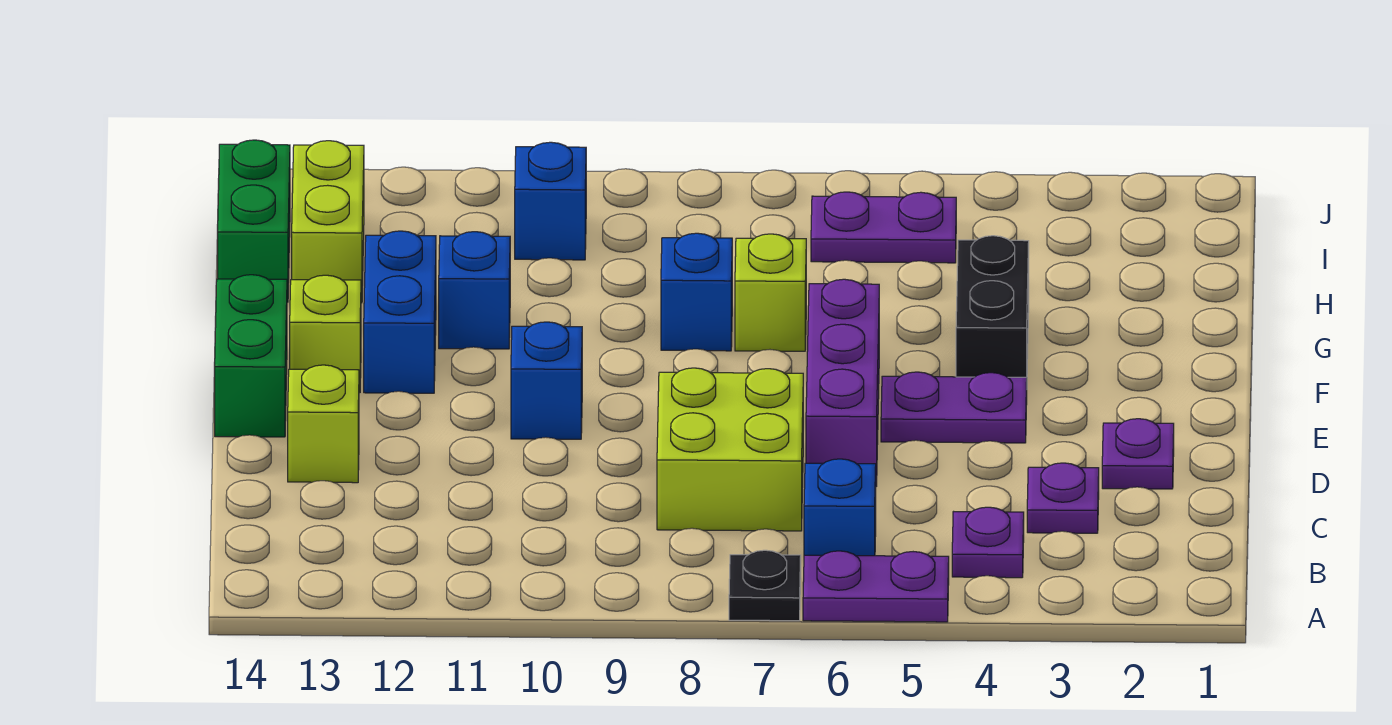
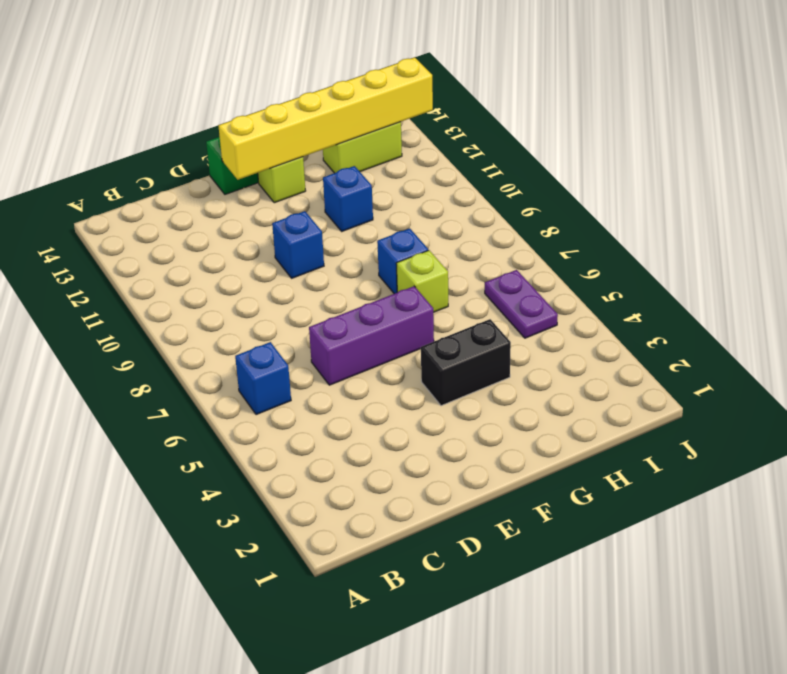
yellow 1x6 brick [219,57,433,180] -> none
none -> purple 1x2 plate [803,551,949,622]
none -> black 1x1 plate [729,550,801,621]
none -> purple 1x1 plate [952,507,1024,578]

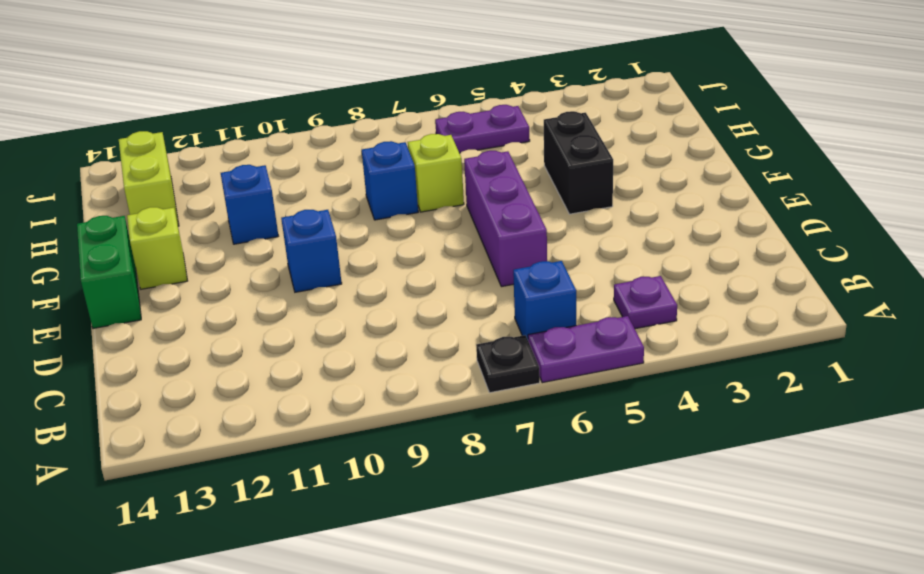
none -> purple 1x1 plate [1027,463,1099,533]
none -> lime 2x2 brick [657,368,803,531]
none -> purple 1x1 plate [1102,419,1174,489]

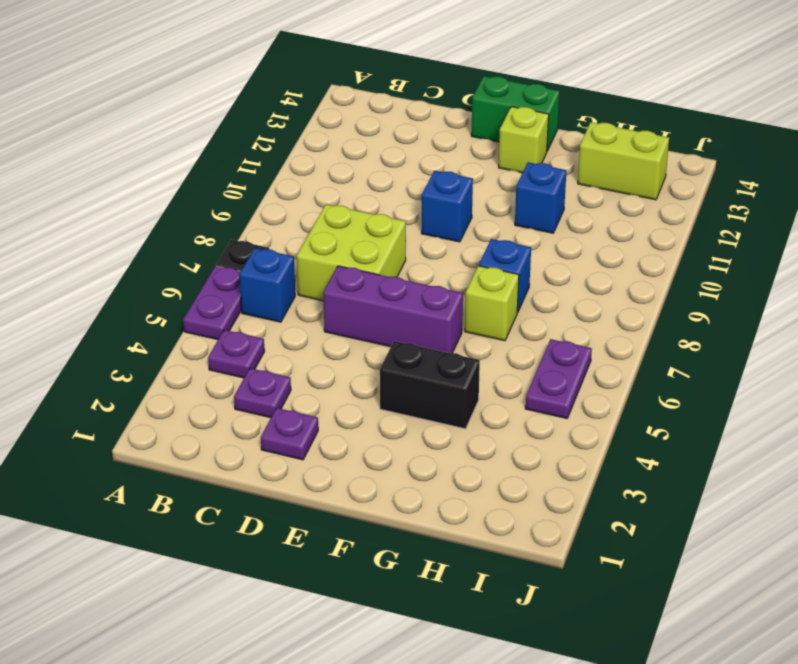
none -> lime 1x1 brick [288,365,359,483]
none -> purple 1x2 plate [881,372,1027,443]
none -> blue 1x2 brick [364,231,436,393]

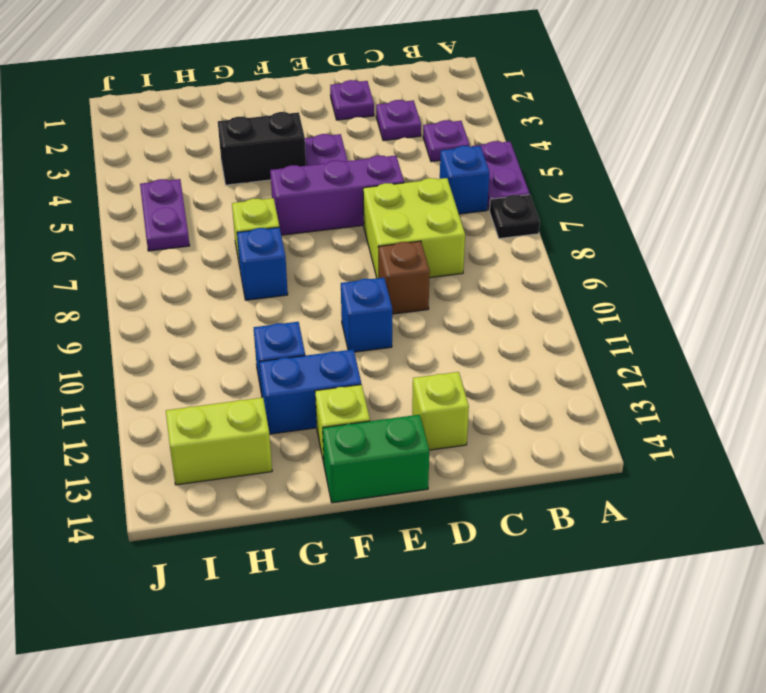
brown 1x1 brick [379,241,430,314] -> none
none -> green 1x2 brick [218,140,290,302]
none -> blue 1x1 brick [515,142,586,260]

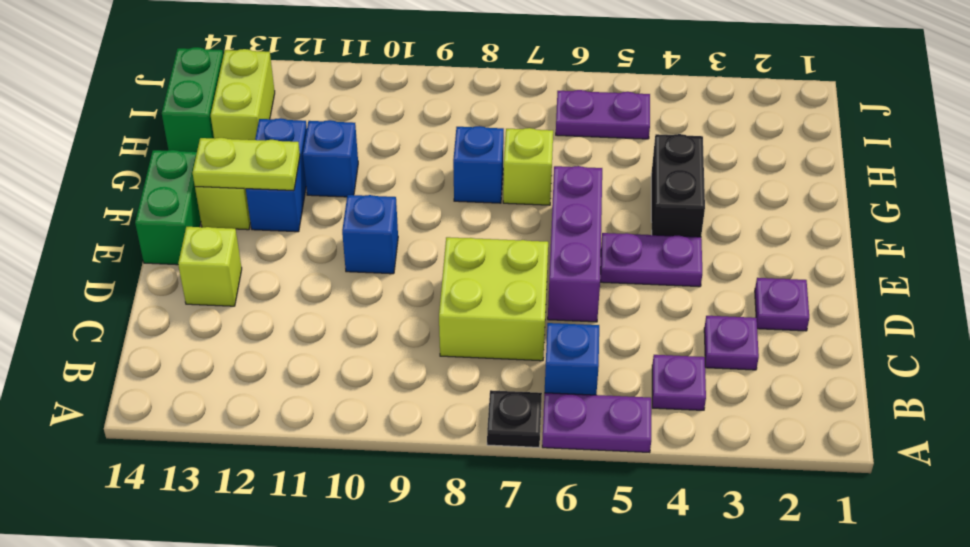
lime 1x2 plate [193,138,300,190] -> none
none -> blue 1x1 brick [515,142,586,260]

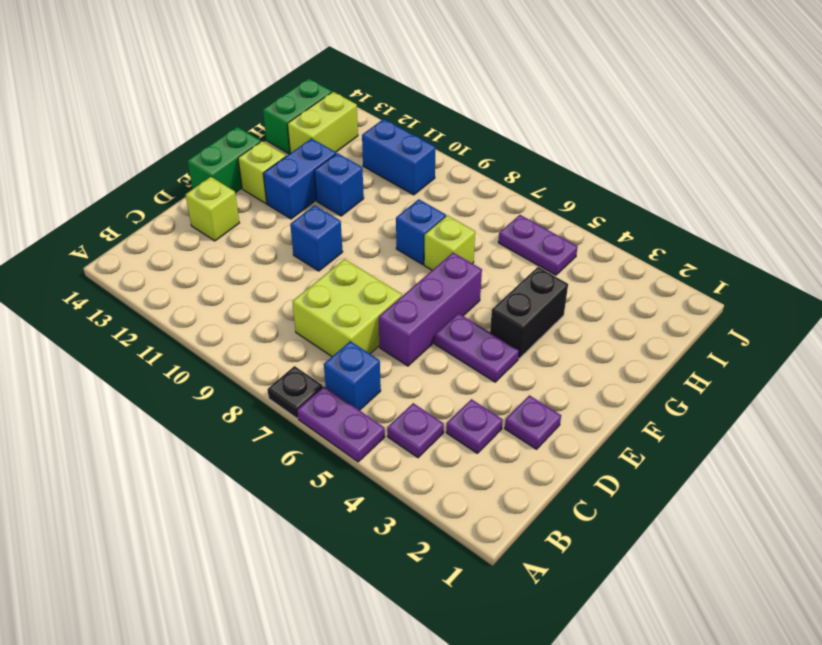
blue 1x2 brick [362,119,435,195] -> blue 1x1 brick [515,142,586,260]

